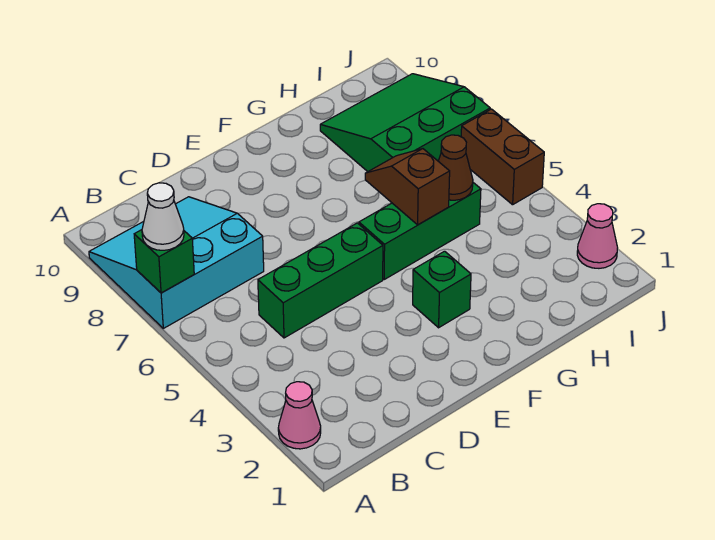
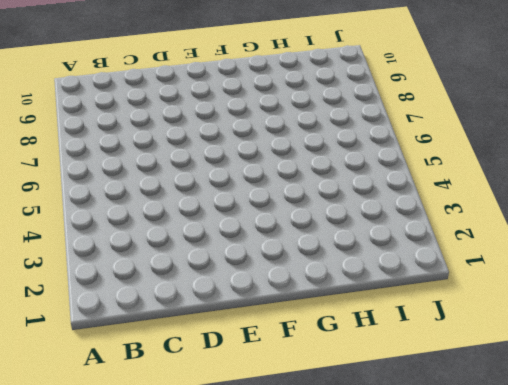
none -> pink 1x1 cone [278,382,321,449]
none -> cyan 3x3 slope [89,197,264,328]
none -> green 1x3 brick [258,223,383,338]

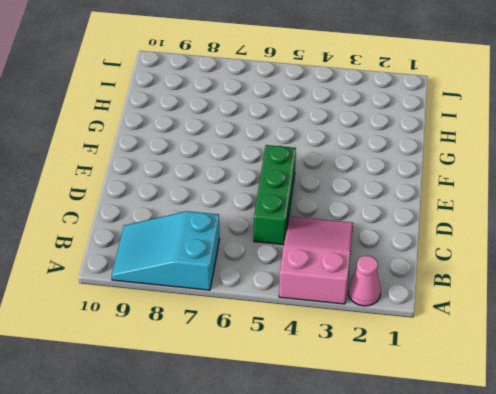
pink 2x3 slope [279,217,353,304] -> none
cyan 2x3 slope [112,211,220,290] -> cyan 3x3 slope [89,197,264,328]
none -> green 1x1 brick [413,251,471,328]
none -> green 1x3 brick [359,183,481,279]
none -> green 3x3 slope [320,74,490,172]

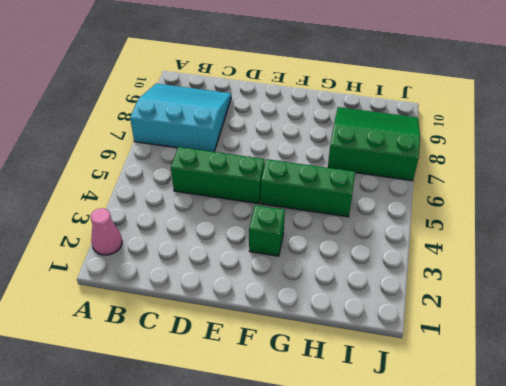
none -> pink 1x1 cone [577,204,618,268]
none -> brown 1x2 brick [461,109,544,205]
none -> green 1x1 brick [134,230,194,293]

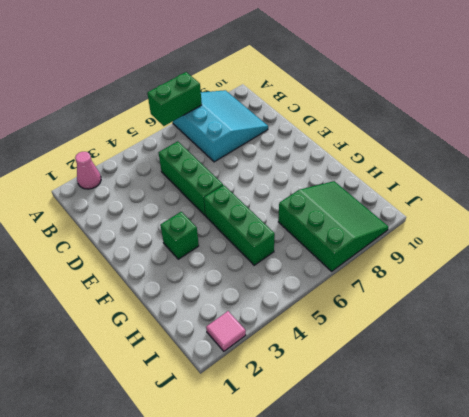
green 1x2 brick [147,72,202,126] -> green 1x1 brick [134,230,194,293]
pink 1x1 tile [206,311,246,351] -> pink 1x1 cone [577,204,618,268]
none -> brown 1x2 brick [461,109,544,205]
none -> brown 1x2 slope [365,149,450,225]
none -> brown 1x1 cone [438,135,473,200]

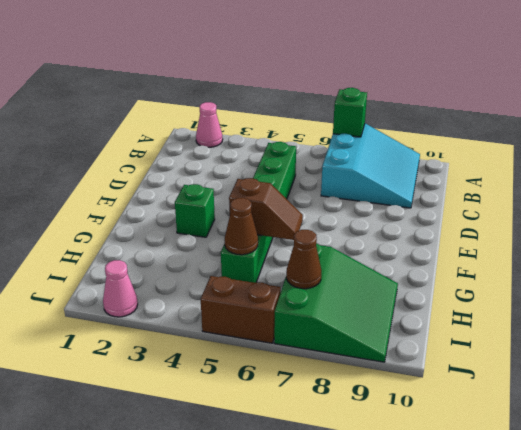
brown 1x1 cone [286,230,321,289] -> none
none -> white 1x1 cone [142,183,184,250]

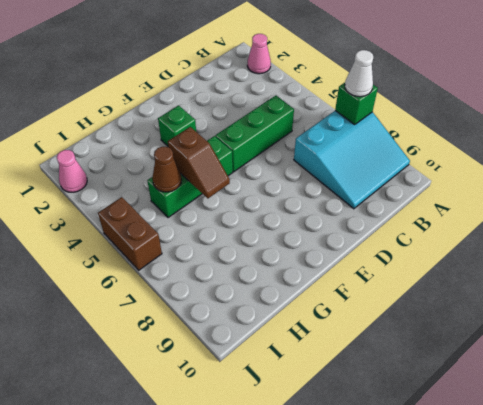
none -> green 3x3 slope [320,74,490,172]

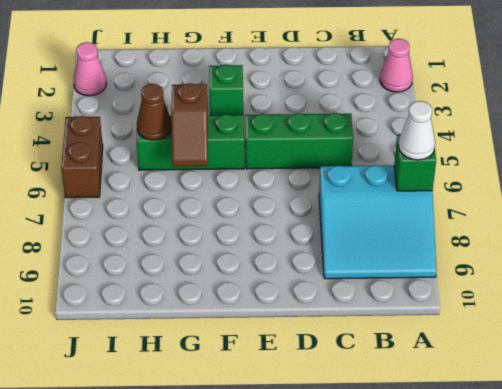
none -> green 3x3 slope [320,74,490,172]

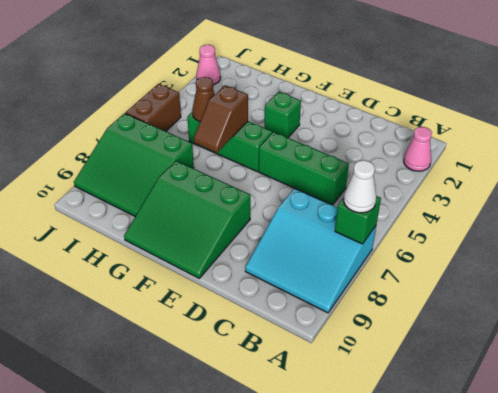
green 3x3 slope [124,161,250,278] -> none

